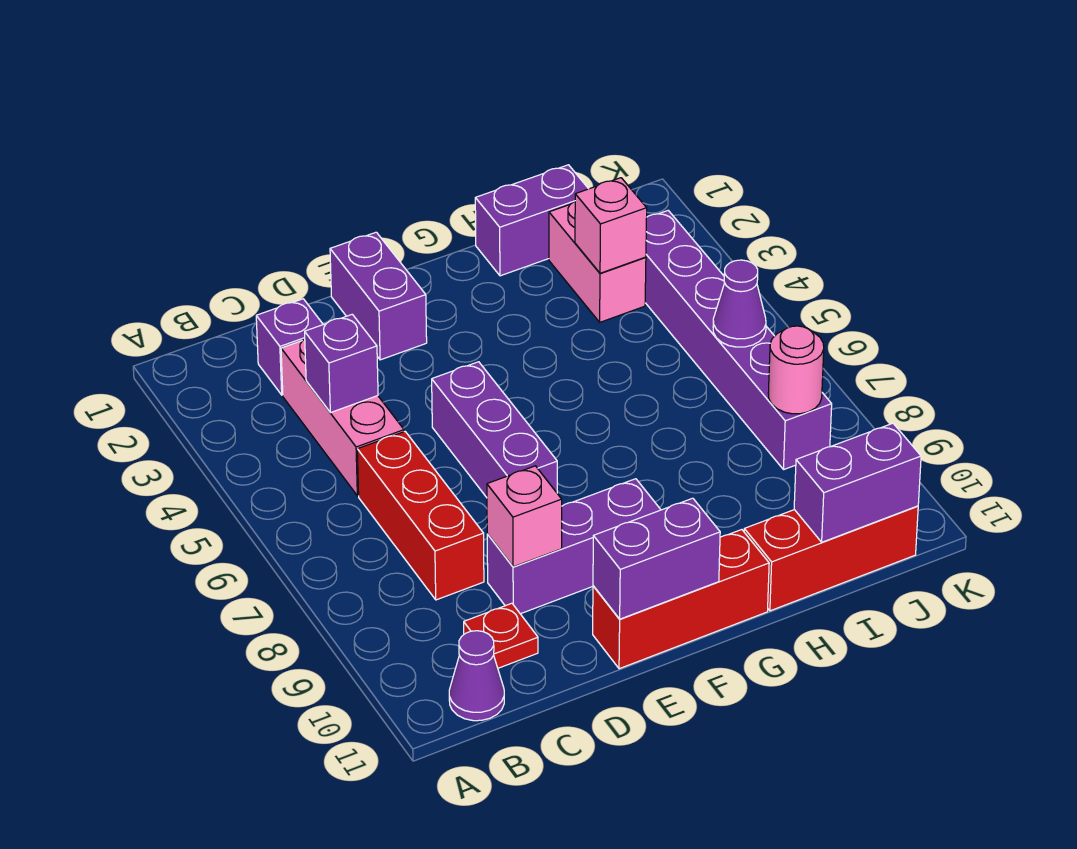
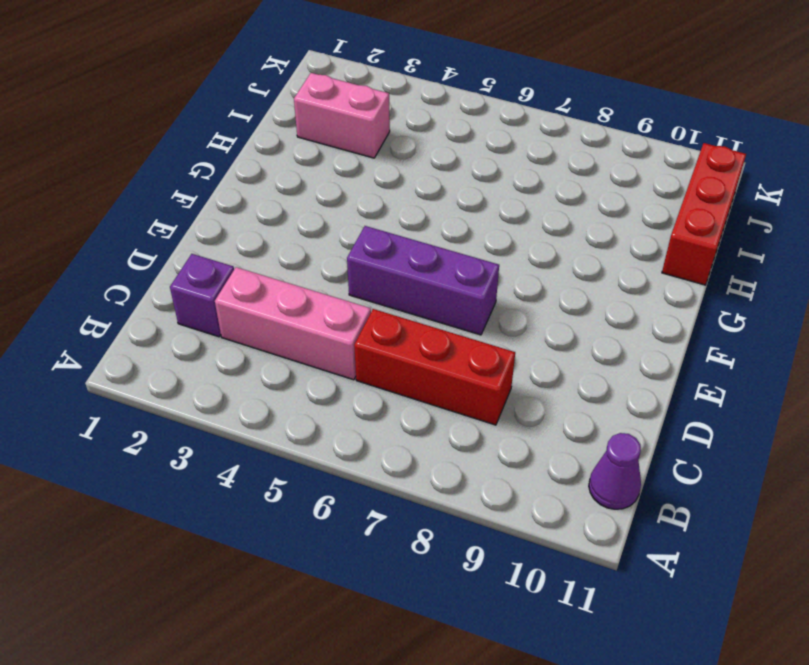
none -> red 1x1 plate [464,603,538,668]
none -> purple 1x3 brick [487,479,661,614]
none -> purple 1x2 brick [330,232,427,360]

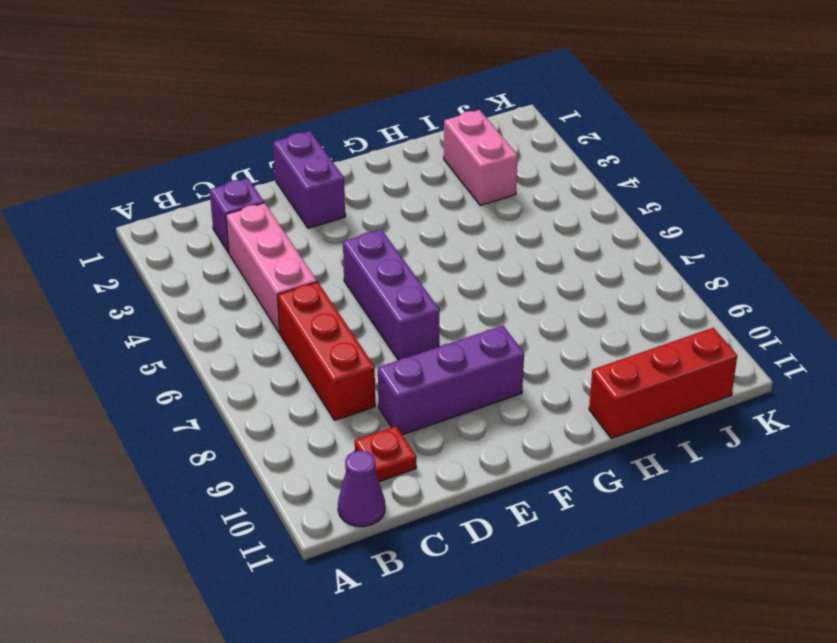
none -> red 1x3 brick [593,530,769,669]
none -> purple 1x2 brick [475,165,588,276]
none -> purple 1x6 brick [645,211,832,470]

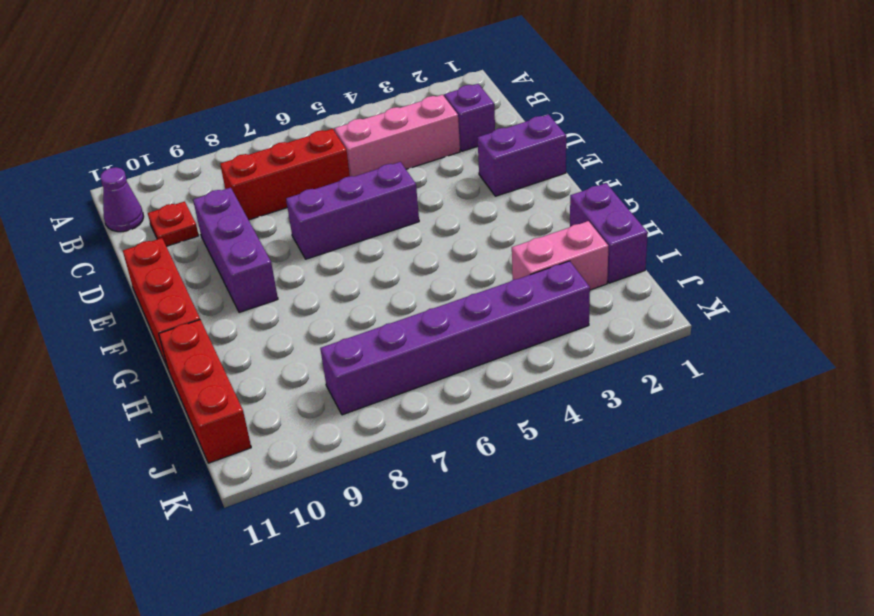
none -> purple 1x1 brick [305,314,378,413]
none -> pink 1x1 brick [487,466,562,567]
none -> purple 1x2 brick [593,498,720,619]

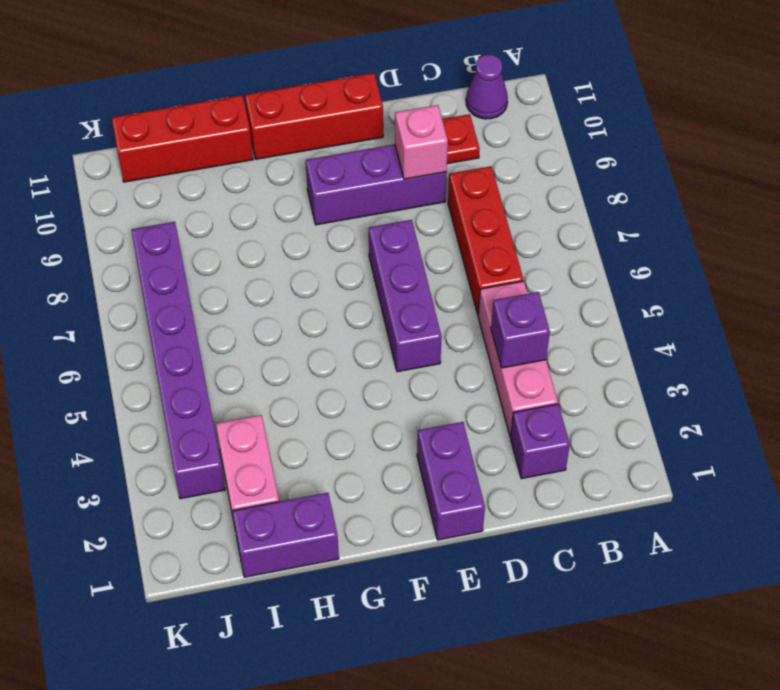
none -> purple 1x2 brick [593,498,720,619]
none -> pink 1x1 brick [575,178,647,273]
none -> purple 1x2 brick [794,423,921,542]

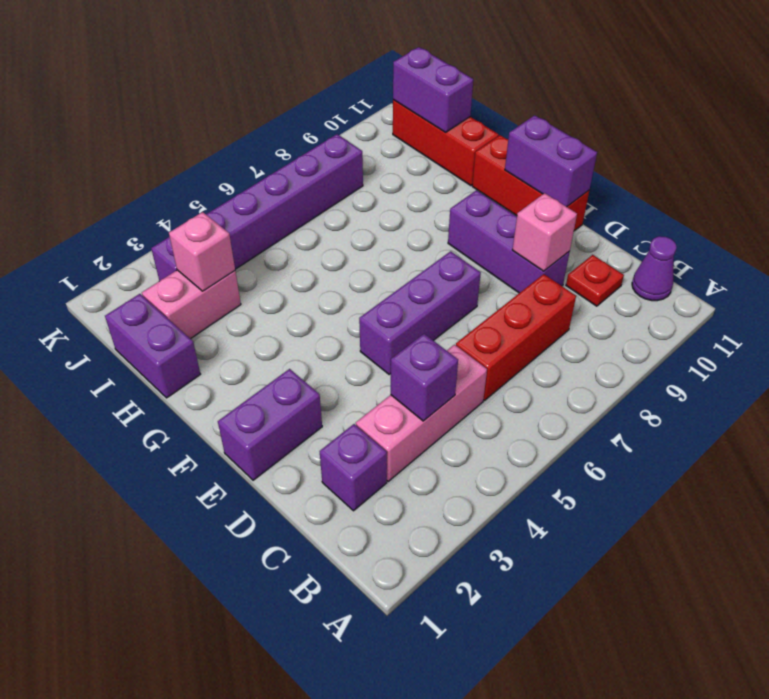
none -> purple 1x1 cone [713,260,766,347]
none -> pink 1x1 round brick [768,326,824,414]

